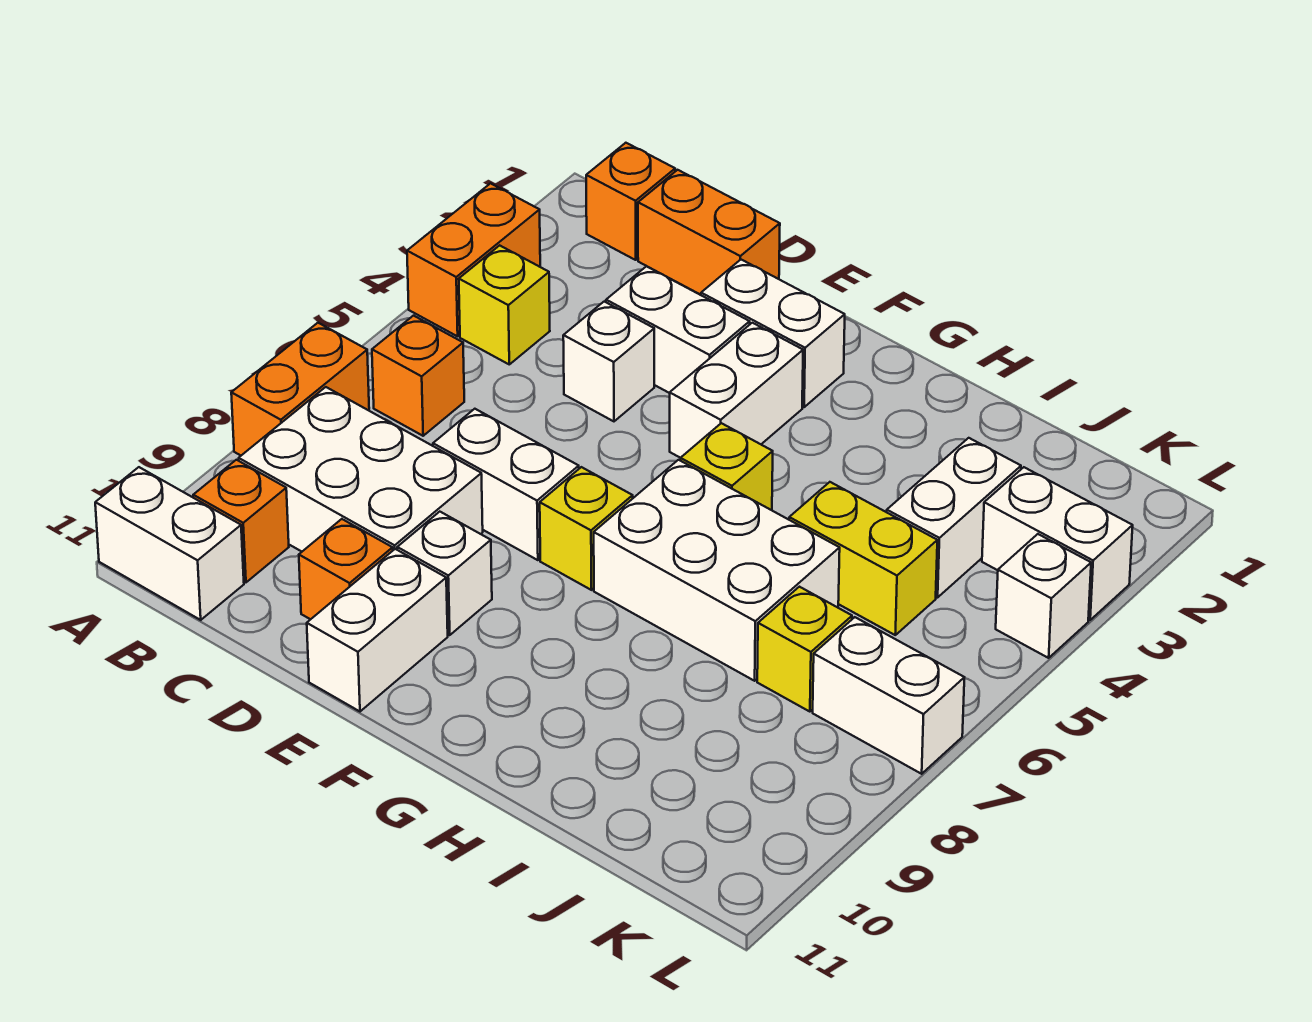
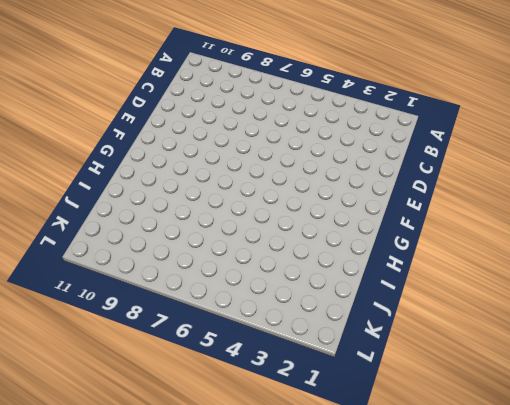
none -> orange 1x2 brick [407,183,540,336]
none -> orange 1x2 brick [231,323,369,455]
none -> white 1x2 brick [95,467,244,620]

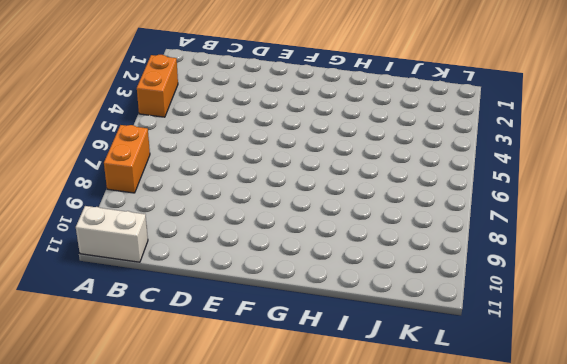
none -> orange 1x1 brick [586,143,675,260]
none -> yellow 1x1 brick [459,245,550,364]
none -> orange 1x1 brick [372,316,464,436]

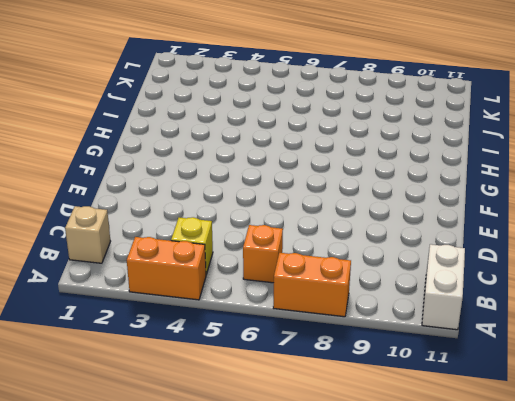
tan 1x1 brick [65,206,111,263] -> orange 1x1 brick [586,143,675,260]
none -> white 2x3 brick [239,387,483,551]
none -> orange 1x1 brick [193,460,289,582]
none -> orange 1x2 brick [638,170,780,295]

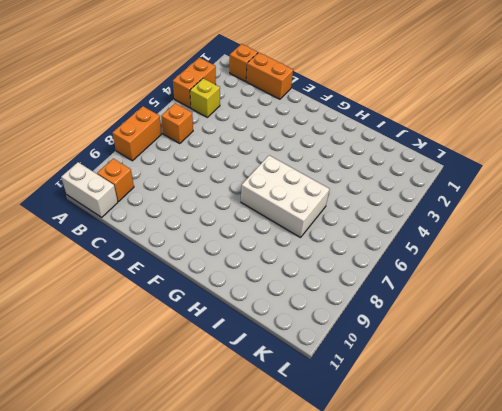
none -> white 2x3 brick [239,387,483,551]
none -> white 1x2 brick [606,266,750,393]
none -> white 1x1 brick [563,302,654,421]

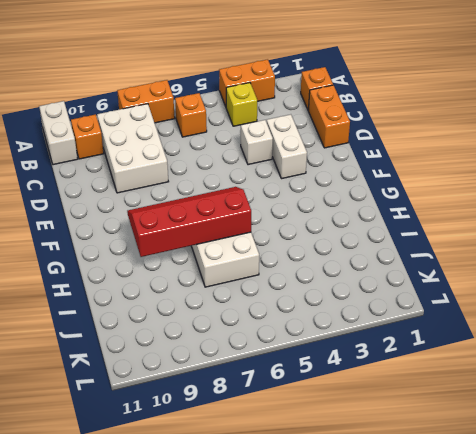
red 2x4 slope [127,187,251,257] -> none
none -> white 1x2 brick [433,409,579,560]
none -> orange 1x1 brick [299,519,393,619]
none -> white 1x2 brick [701,260,845,407]

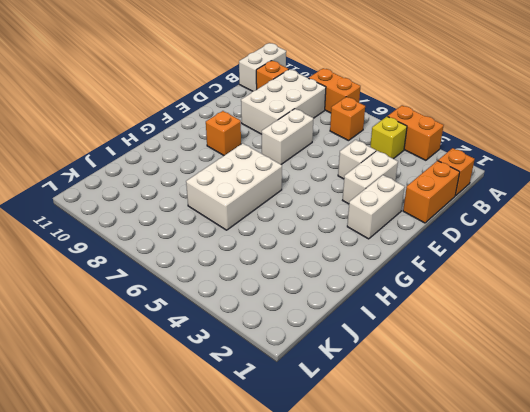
orange 1x1 brick [206,111,241,155] -> orange 1x1 brick moved to [299,519,393,619]
none -> white 1x1 brick [397,512,492,635]
none -> white 1x2 brick [307,549,448,711]
none -> white 1x2 brick [670,323,803,458]

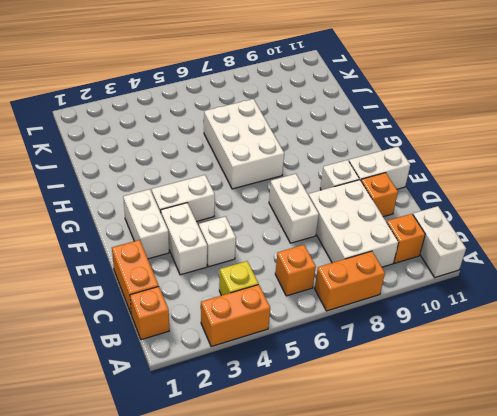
none -> yellow 1x1 brick [540,467,633,590]
none -> yellow 1x1 brick [680,423,773,510]
none -> yellow 1x2 brick [789,482,937,635]

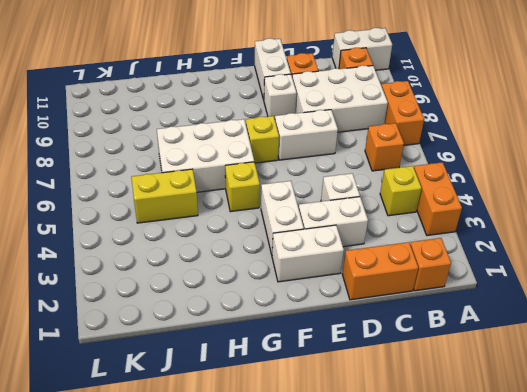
none -> white 1x2 brick [887,438,1021,598]
none -> yellow 1x1 brick [757,587,852,712]
none -> white 1x2 brick [982,467,1133,620]

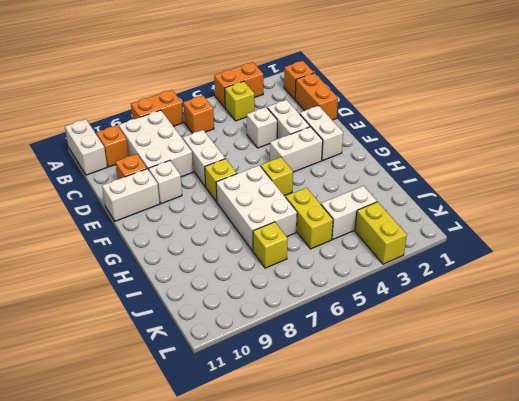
yellow 1x2 brick [355,202,407,264] -> white 1x2 brick [982,467,1133,620]
none -> white 1x2 brick [813,617,964,774]
none -> white 1x1 brick [996,534,1091,658]

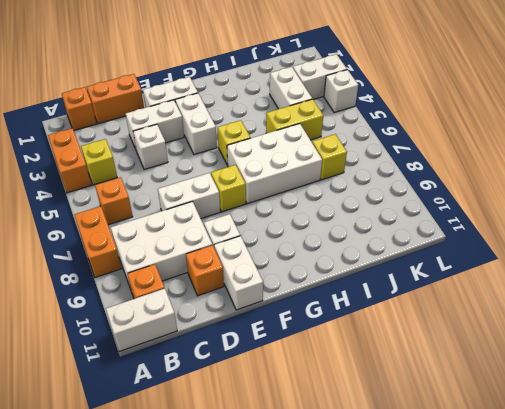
none -> white 1x2 brick [813,617,964,774]

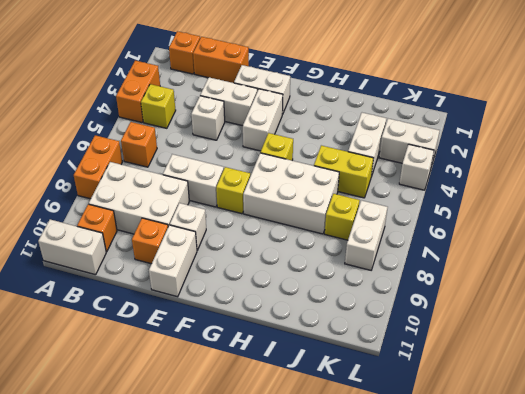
white 1x2 brick [345,200,388,270] -> white 1x2 brick turned to [813,617,964,774]

